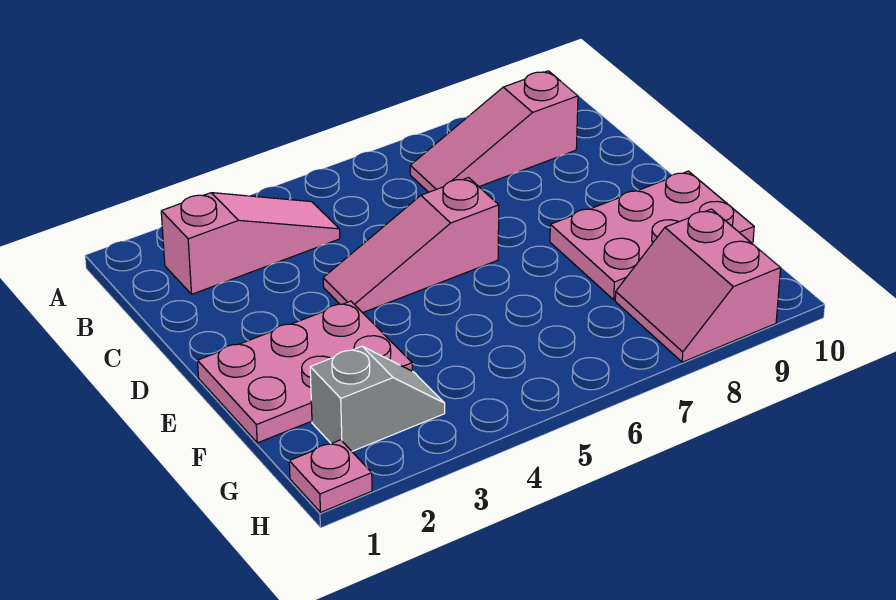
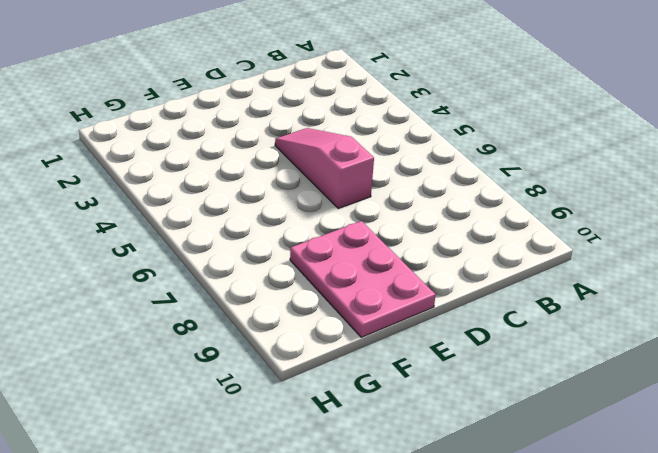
none -> pink 1x3 slope [161,193,340,294]
none -> pink 1x3 slope [410,71,578,192]

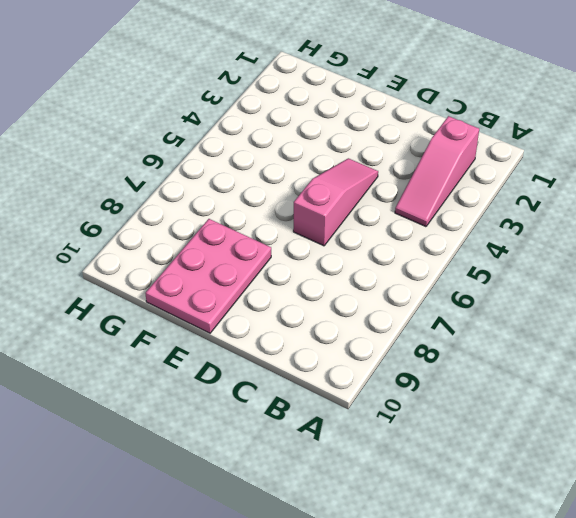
none -> pink 1x3 slope [410,71,578,192]
none -> pink 2x3 plate [198,301,412,443]

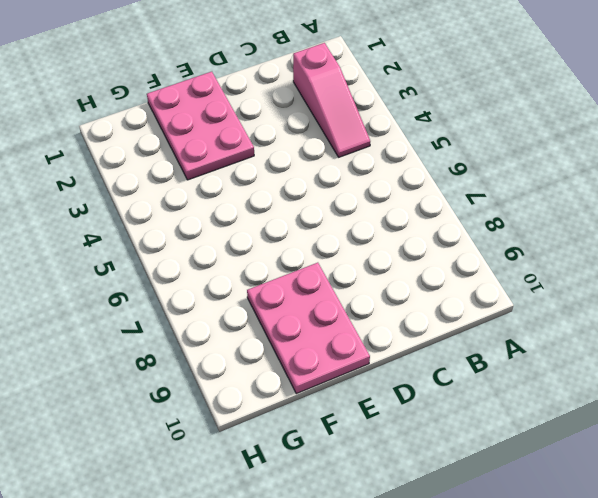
none -> pink 1x3 slope [410,71,578,192]
none -> pink 1x3 slope [323,178,499,313]

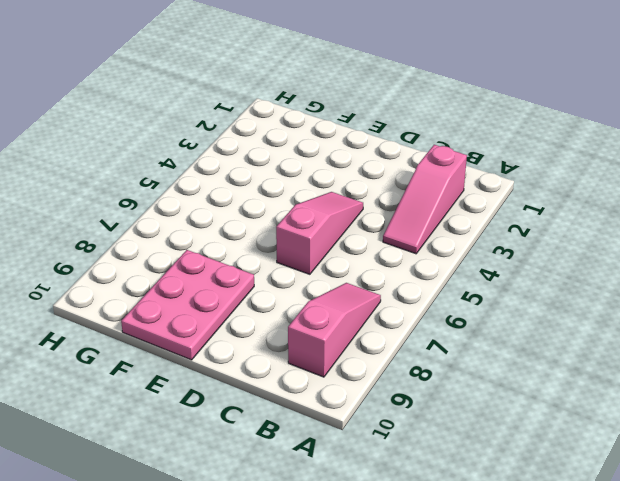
none -> pink 2x3 plate [198,301,412,443]
none -> grey 1x2 slope [310,346,445,451]

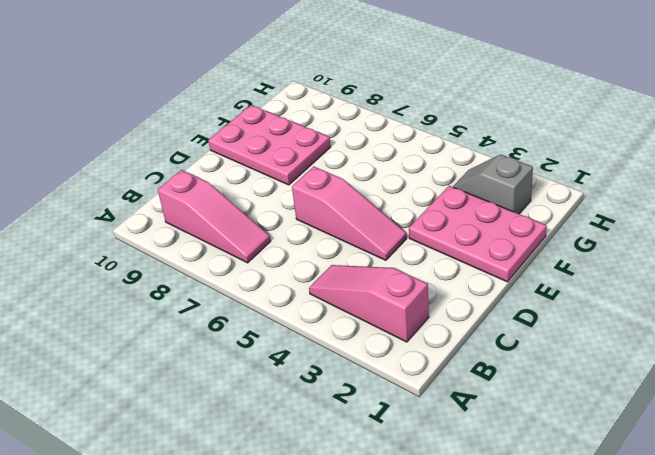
none -> pink 2x2 slope [615,209,780,362]
none -> pink 1x1 plate [289,440,372,513]

